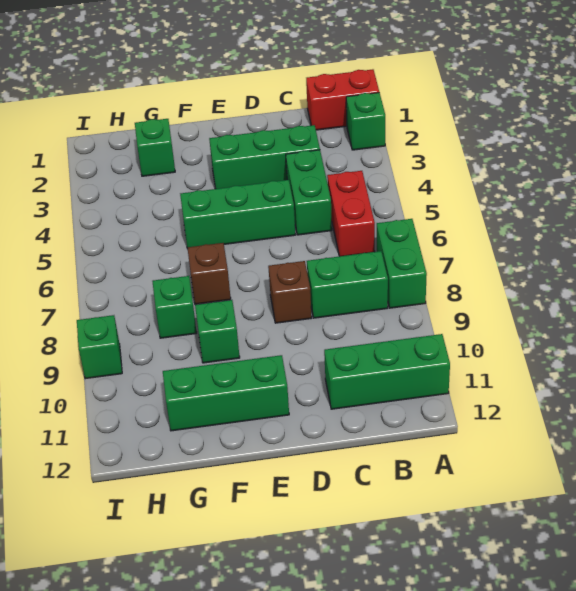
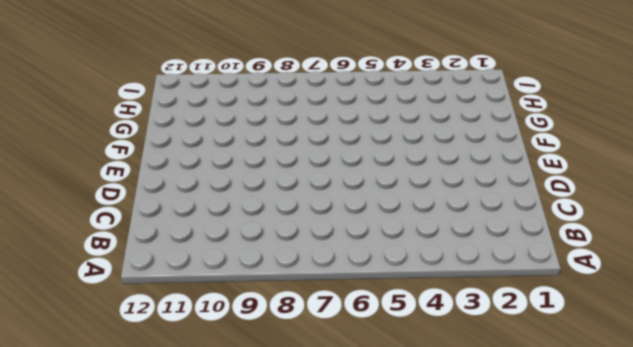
none -> red 1x2 brick [306,69,379,130]
none -> green 1x1 brick [346,93,385,150]
none -> green 1x2 brick [377,219,427,308]

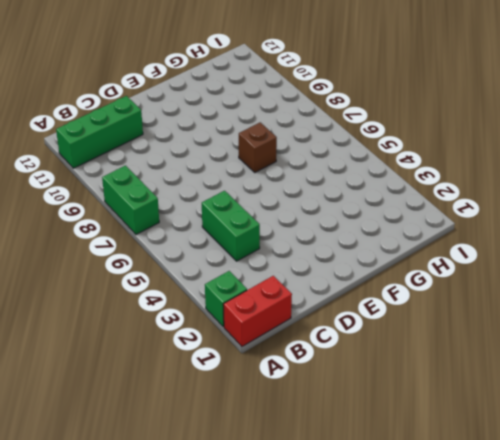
none -> red 1x2 brick [327,171,375,256]
none -> green 1x2 brick [307,251,388,318]
none -> green 1x3 brick [209,125,320,189]

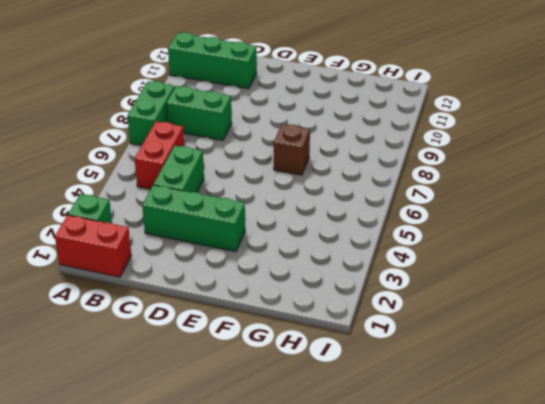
none -> green 1x3 brick [180,180,295,247]
none -> brown 1x1 brick [268,261,312,323]
none -> green 1x3 brick [163,355,289,431]

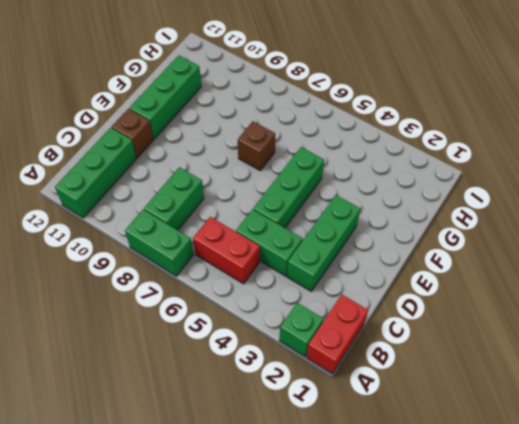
brown 1x1 brick [112,109,153,158] -> brown 1x1 brick moved to [268,261,312,323]
none -> green 1x1 brick [195,300,240,363]
none -> green 1x1 brick [135,119,175,176]
none -> green 1x1 brick [152,276,197,338]

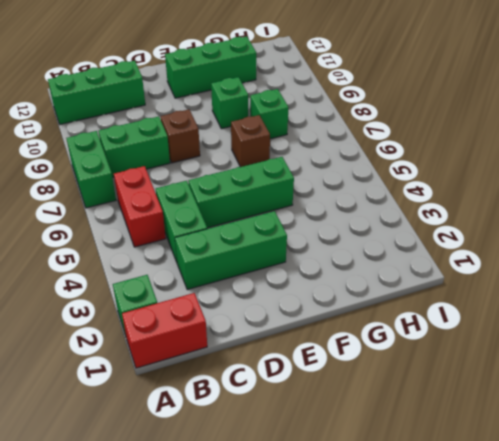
none -> green 1x1 brick [135,119,175,176]
none -> green 1x1 brick [77,315,122,379]

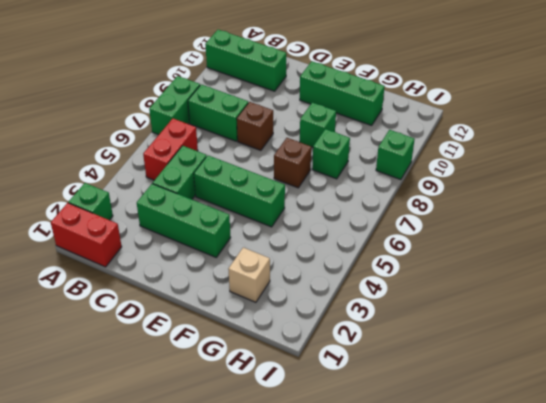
tan 1x1 brick [228,247,270,302] -> green 1x1 brick [135,119,175,176]

